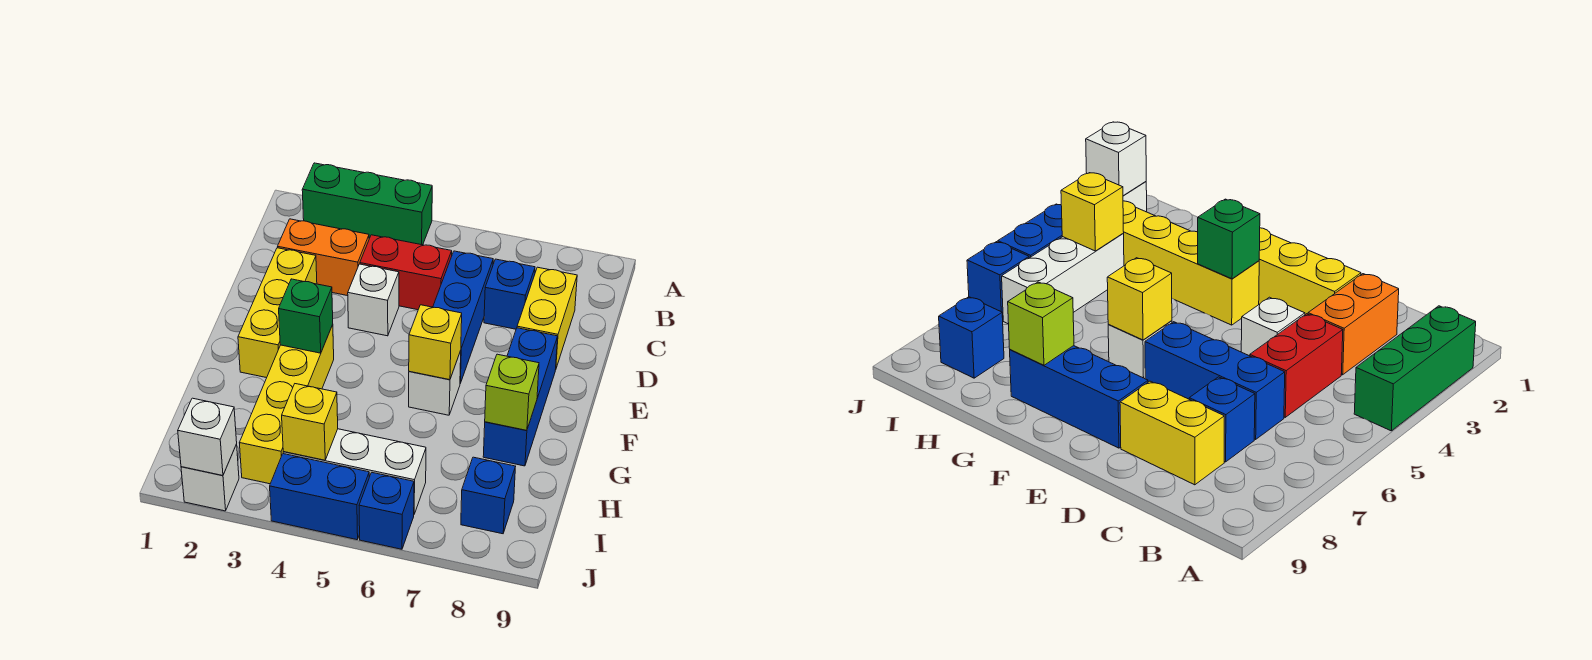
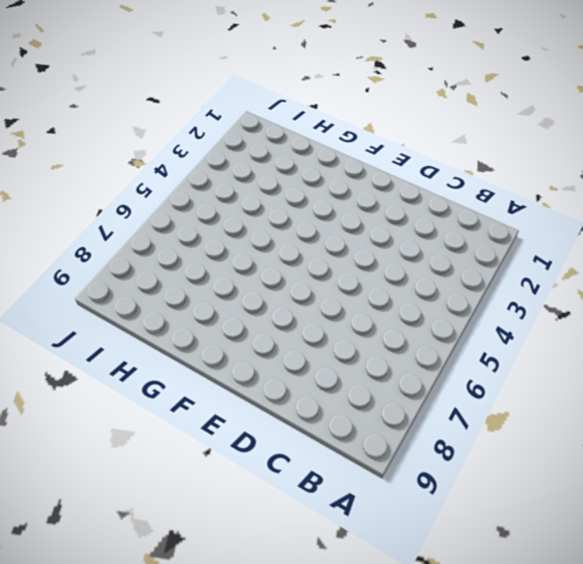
none -> green 1x3 brick [302,163,432,245]
none -> orange 1x2 brick [278,219,369,296]
none -> red 1x2 brick [360,235,452,310]

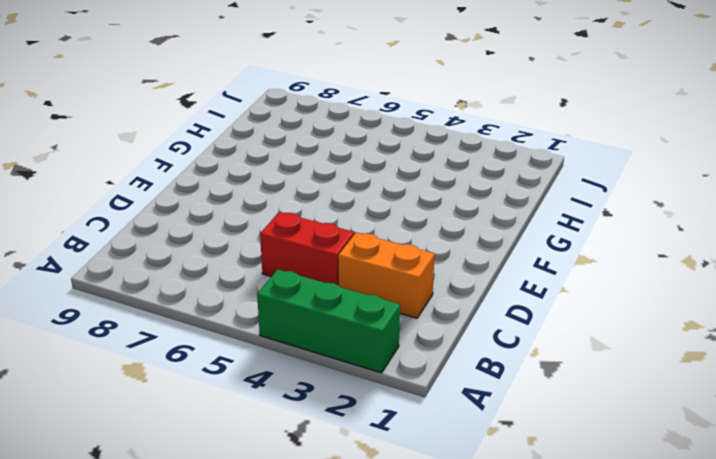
none -> blue 1x3 brick [433,251,493,383]
none -> blue 1x1 brick [484,259,535,329]
none -> yellow 1x2 brick [517,267,577,370]

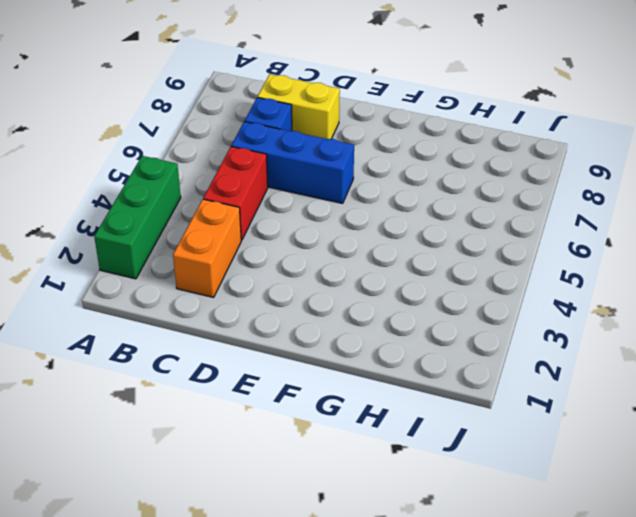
none -> yellow 1x3 brick [238,248,317,378]
none -> white 1x1 brick [348,264,399,336]
none -> blue 1x3 brick [483,328,558,466]

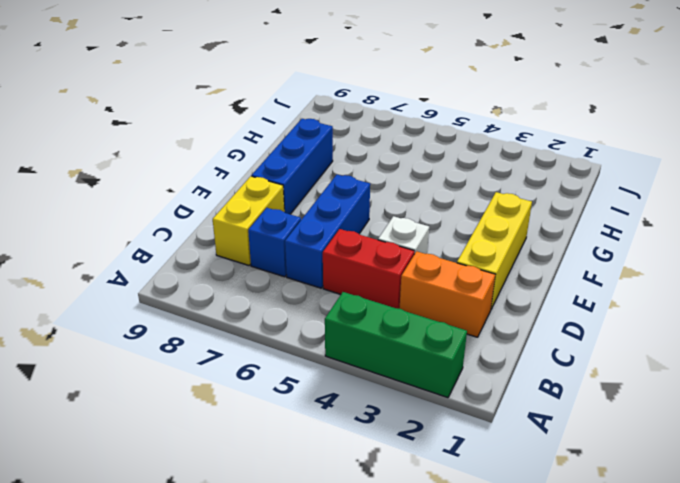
none -> yellow 1x4 brick [240,325,334,484]
none -> white 1x1 brick [409,351,461,415]
none -> white 1x3 brick [283,429,426,514]

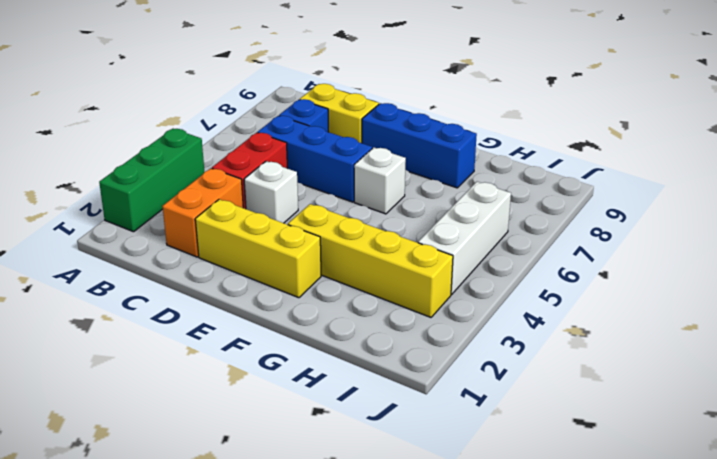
none -> blue 1x1 brick [461,457,516,534]
none -> white 1x1 brick [181,444,239,511]
none -> blue 1x2 brick [270,454,369,540]

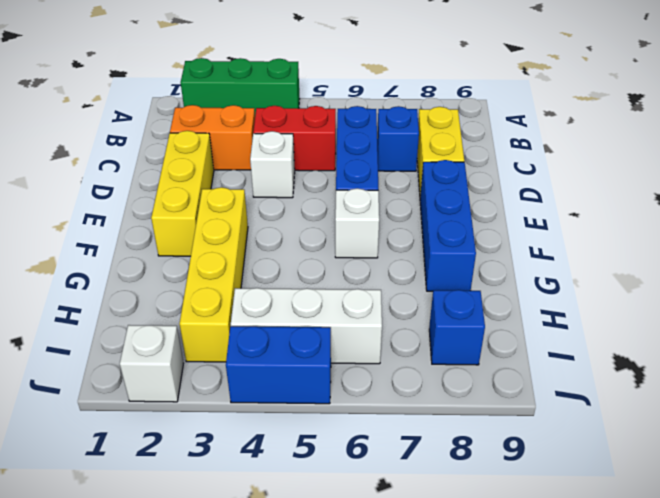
none -> blue 1x1 brick [359,473,414,549]
none -> green 1x1 brick [279,279,333,353]
none -> yellow 1x1 brick [409,305,462,380]

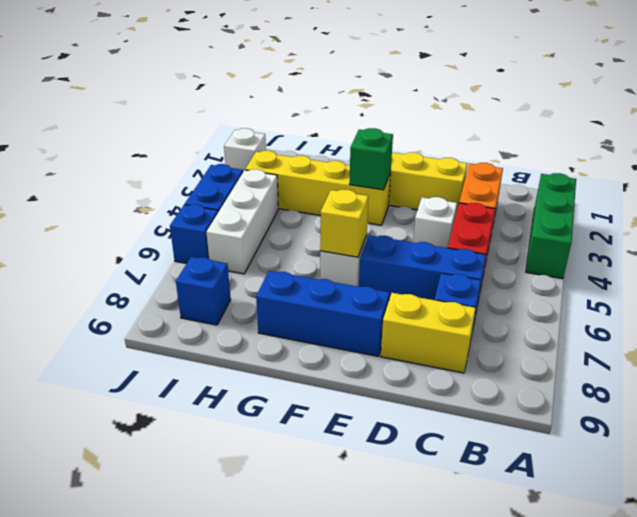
none -> lime 1x1 brick [485,354,539,430]
none -> yellow 1x1 brick [282,384,338,460]
none -> white 1x1 brick [178,398,237,476]

